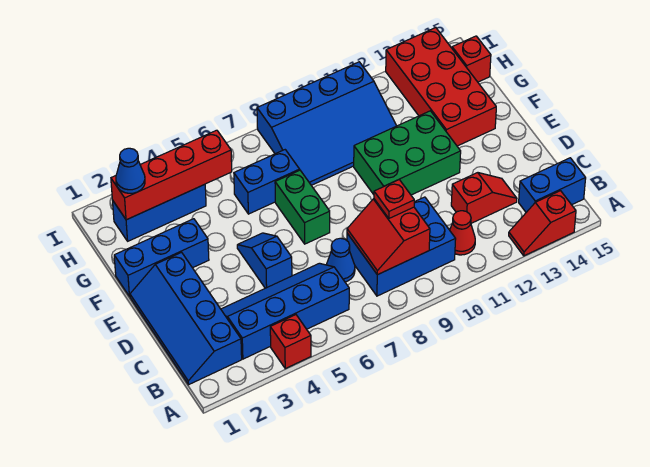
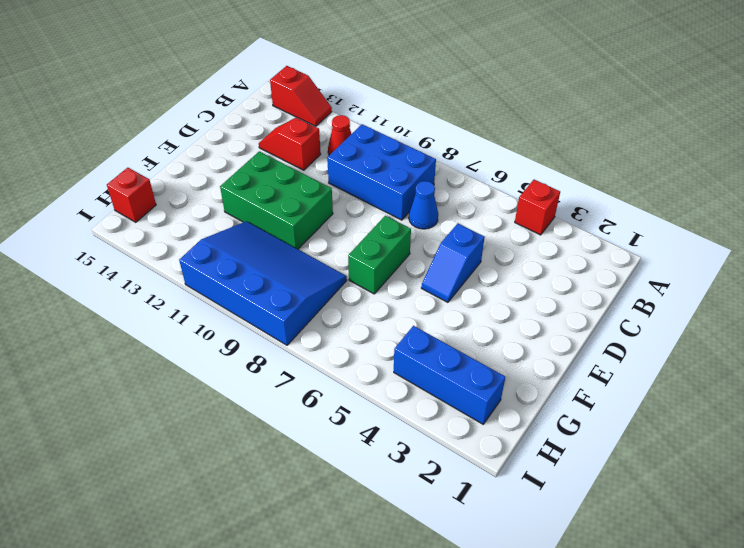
none -> blue 2x4 slope [130,252,242,385]
none -> blue 2x4 slope [221,263,349,359]
none -> blue 1x2 brick [519,158,586,212]

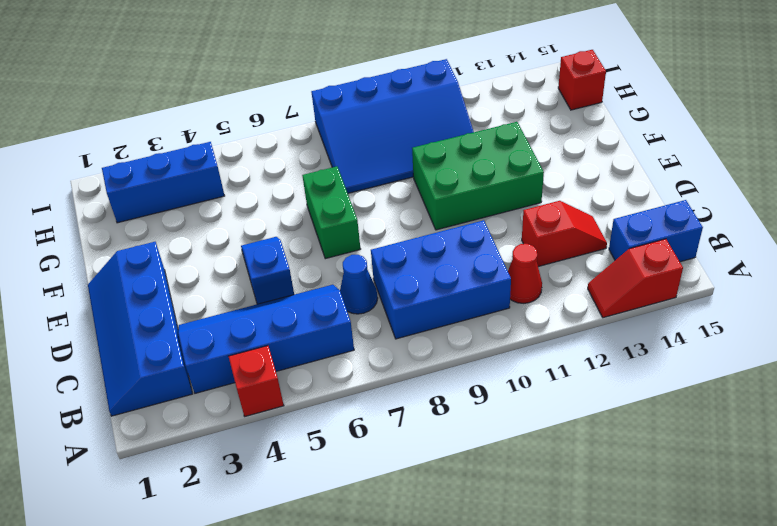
none -> blue 1x3 brick [114,219,209,297]
none -> red 2x4 brick [386,28,496,146]
none -> blue 1x2 brick [234,150,300,214]

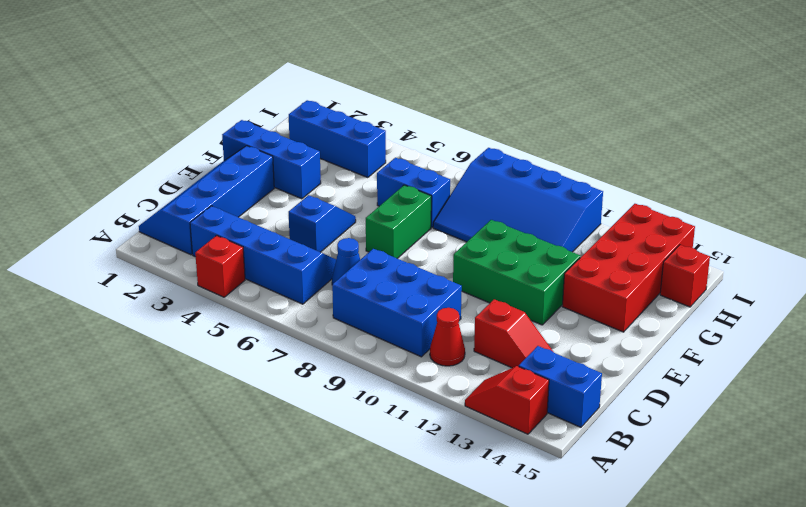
none -> red 2x2 slope [347,199,430,275]
none -> red 1x4 brick [111,130,232,220]
none -> red 1x1 plate [374,180,414,218]

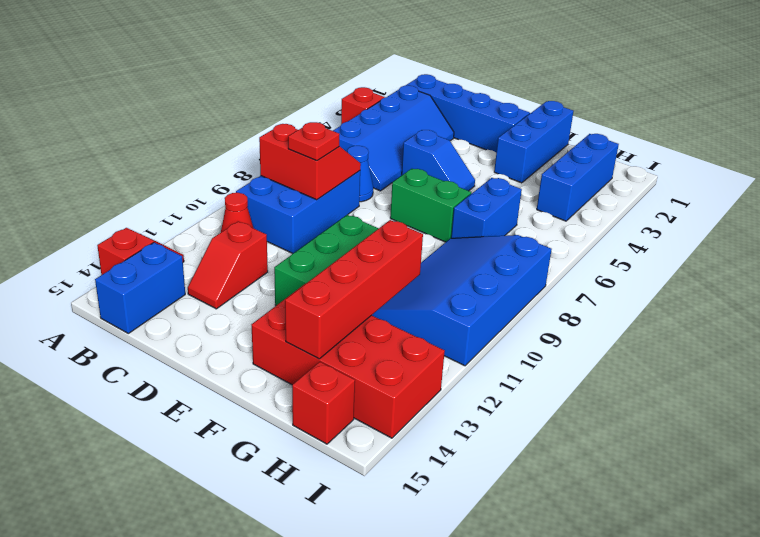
red 1x4 brick [285,220,423,359] -> red 1x4 brick moved to [111,130,232,220]
none -> blue 1x1 cone [116,148,145,193]

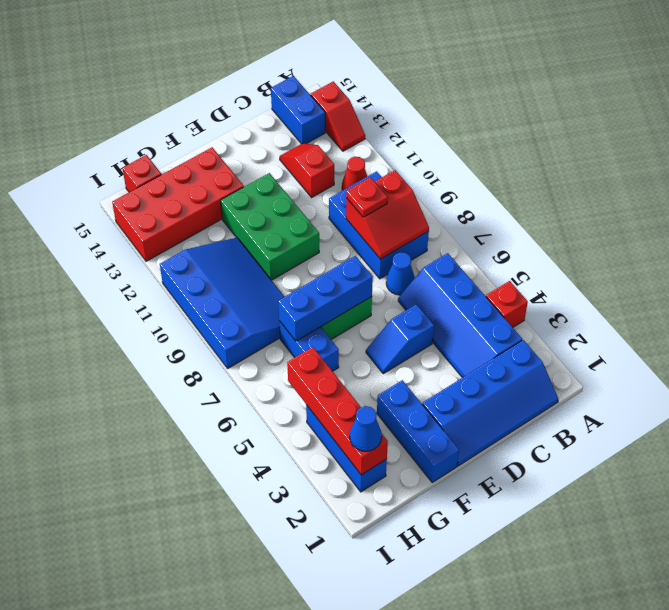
blue 1x3 brick [278,256,373,341] -> none

